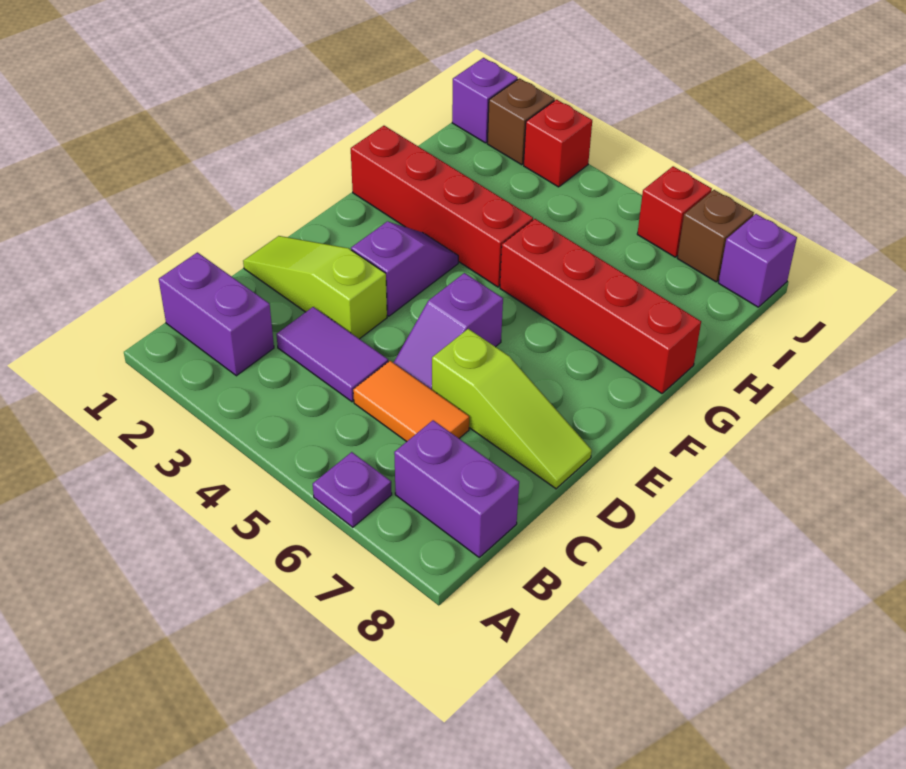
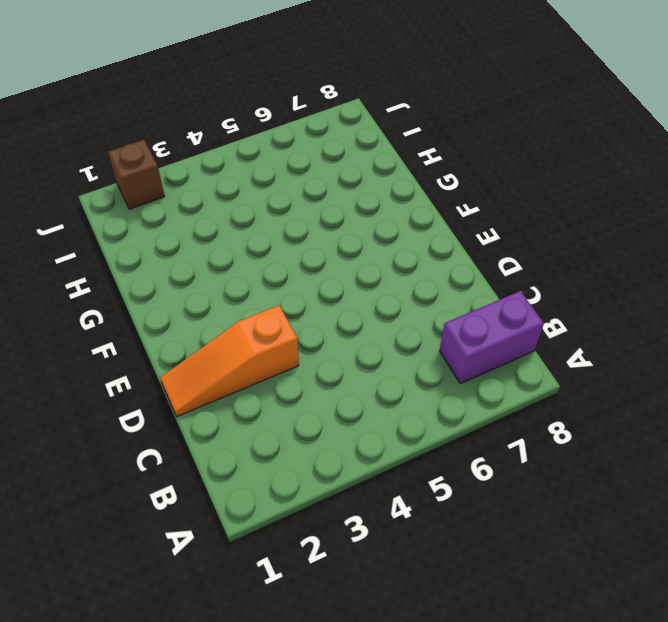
orange 1x3 slope [160,306,299,416] -> lime 1x3 slope [243,236,387,339]
none -> purple 1x1 plate [313,452,392,527]
none -> purple 1x2 brick [159,252,274,376]
none -> purple 1x2 tile [276,307,388,402]

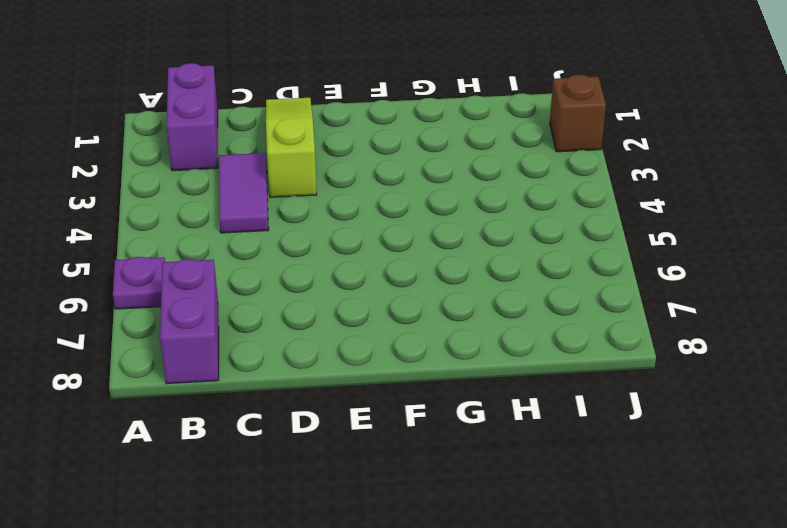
none -> orange 1x2 tile [353,361,469,442]
none -> purple 1x2 slope [394,273,503,390]
none -> lime 1x3 slope [432,329,592,489]

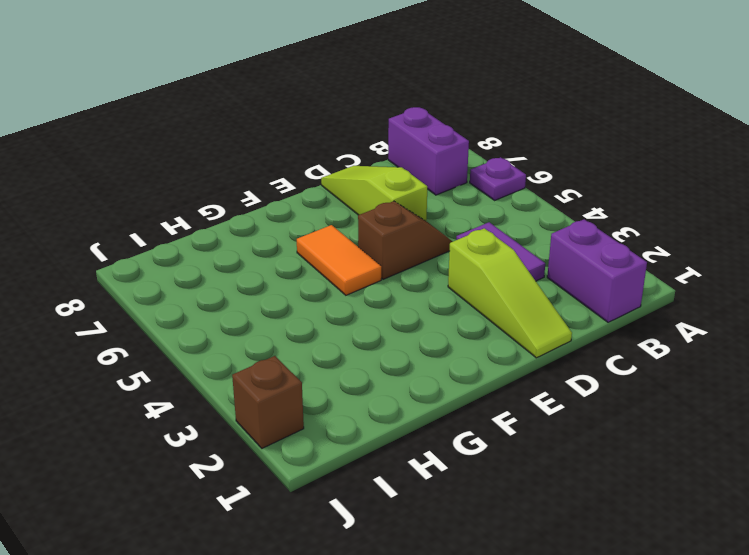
brown 1x2 slope [358,201,453,279] -> purple 1x2 slope [394,273,503,390]
orange 1x2 tile [297,225,381,295] -> orange 1x2 tile moved to [353,361,469,442]
none -> purple 1x2 slope [351,221,458,316]
none -> red 1x4 brick [351,126,533,287]
none -> red 1x4 brick [500,219,701,393]

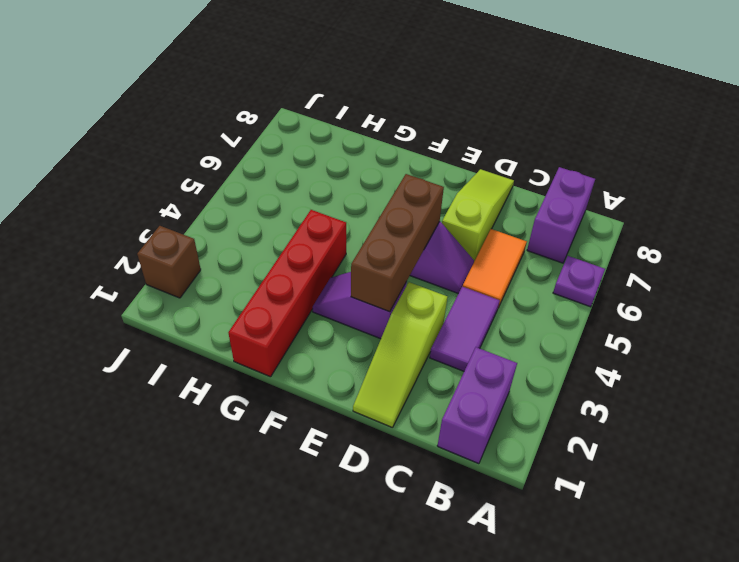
brown 1x3 brick [351,174,444,312] -> none
none -> red 1x4 brick [500,219,701,393]
none -> purple 1x1 brick [452,58,518,143]
none -> red 1x1 brick [524,100,592,187]

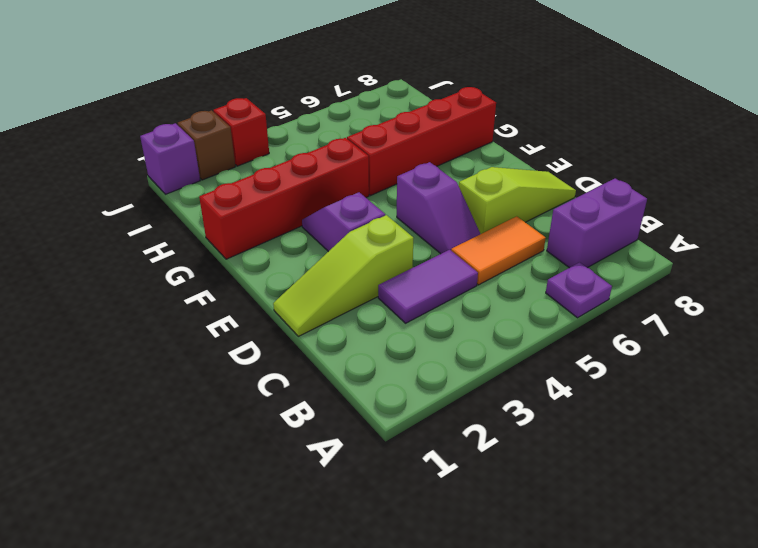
none -> purple 1x2 brick [159,252,274,376]
none -> red 1x1 brick [637,166,712,257]
none -> brown 1x1 brick [677,190,754,282]

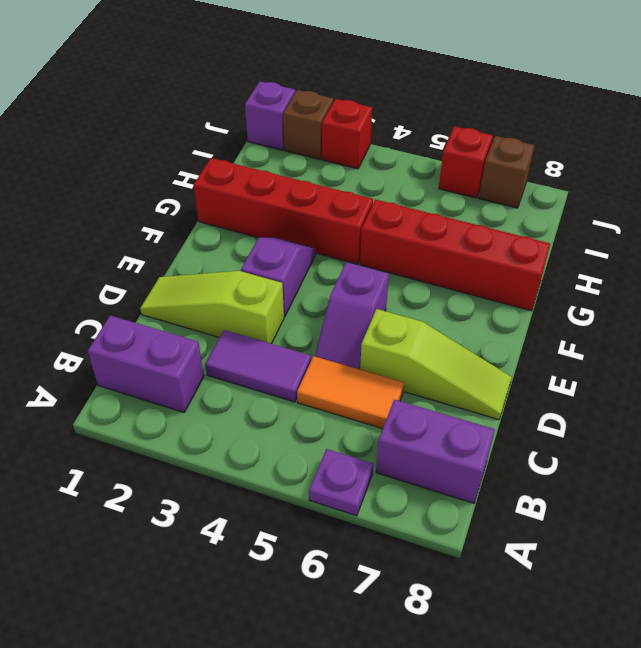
none -> purple 1x1 brick [718,214,797,307]

